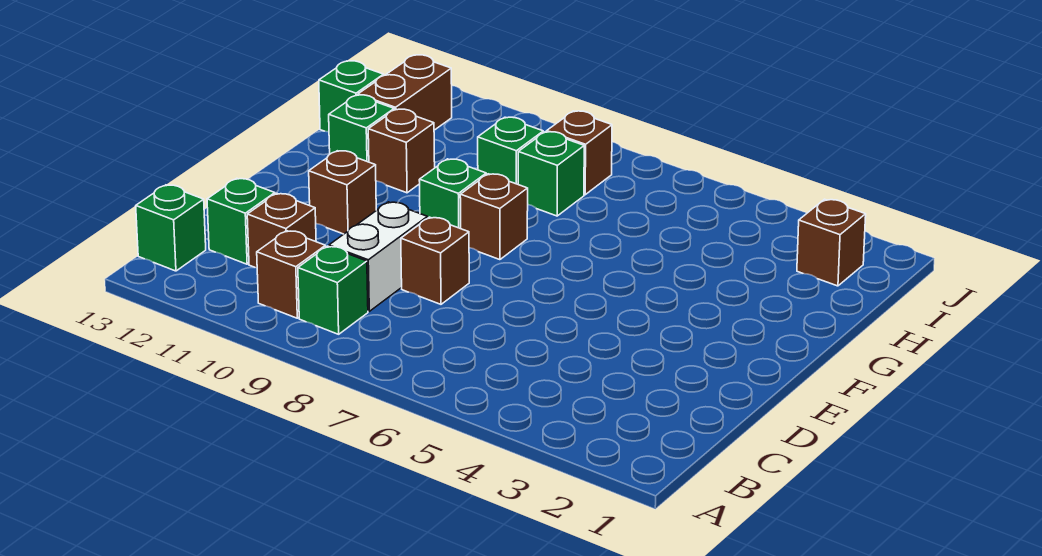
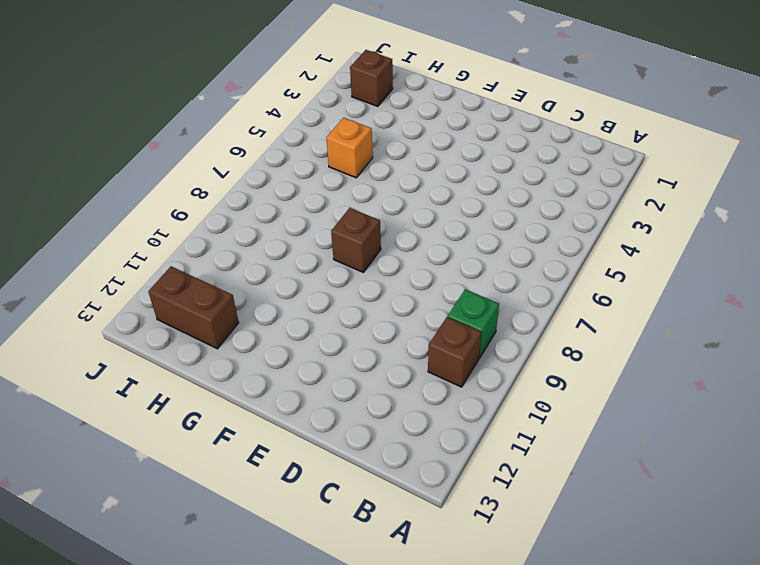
orange 1x1 brick [326,118,373,178] -> none
none -> green 1x1 brick [136,185,206,271]
none -> white 1x2 brick [329,202,427,311]
none -> brown 1x1 brick [247,193,316,268]

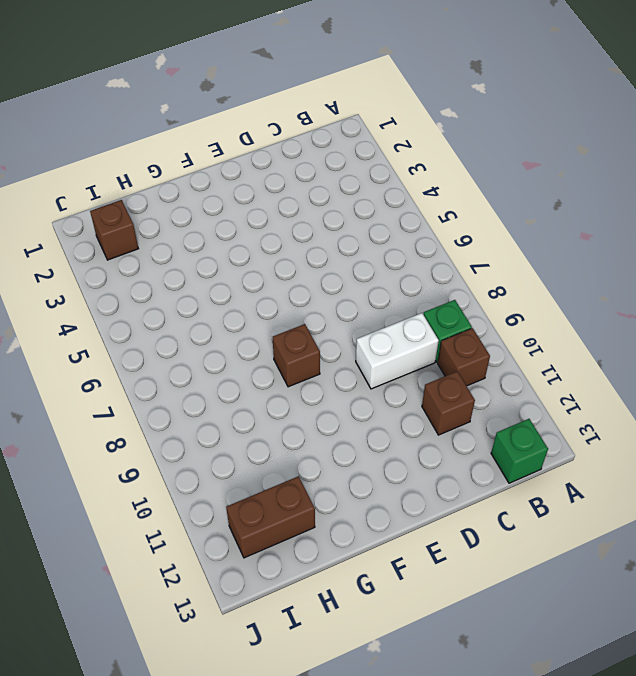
none -> green 1x1 brick [207,178,275,264]
none -> brown 1x1 brick [401,217,469,304]
none -> brown 1x1 brick [309,151,376,234]

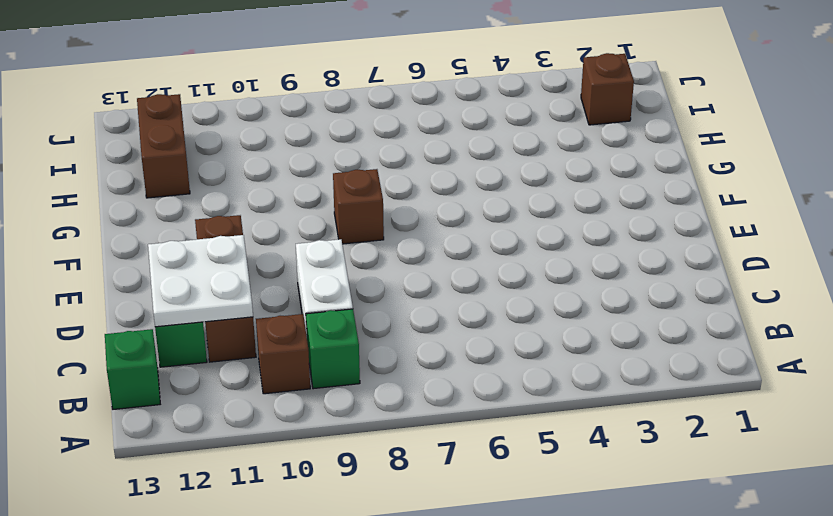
white 2x2 plate [148,235,253,327] -> none
none -> brown 1x1 brick [401,217,469,304]
none -> green 1x1 brick [419,159,486,229]
none -> brown 1x1 brick [368,109,435,193]

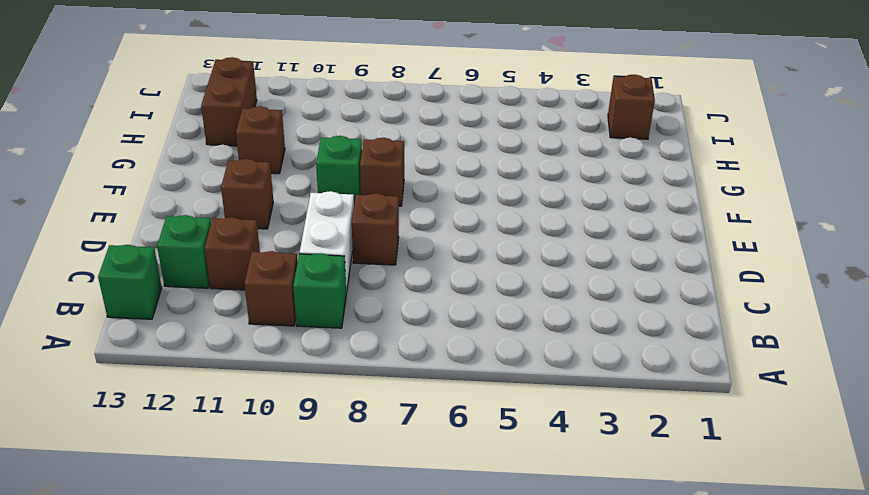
none -> green 1x1 brick [329,95,394,162]
none -> green 1x1 brick [518,132,584,216]
none -> green 1x1 brick [478,117,543,184]

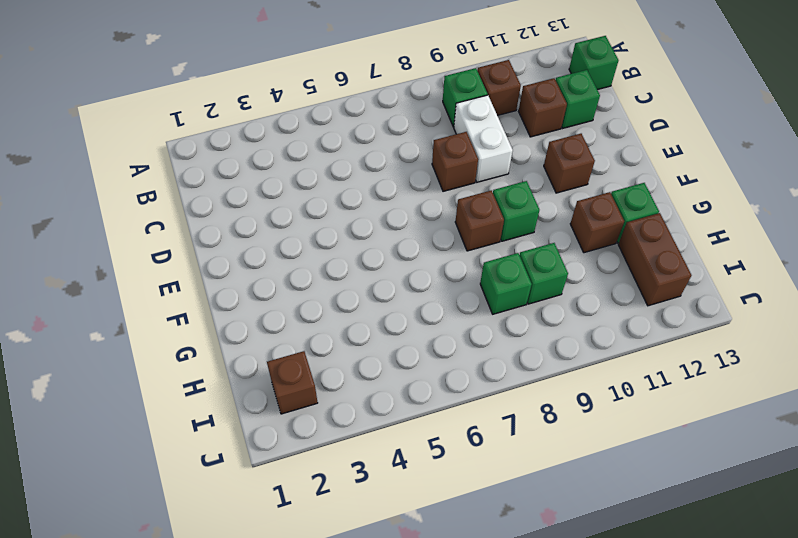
none -> green 1x1 brick [319,61,384,132]
none -> brown 1x1 brick [547,111,612,195]

